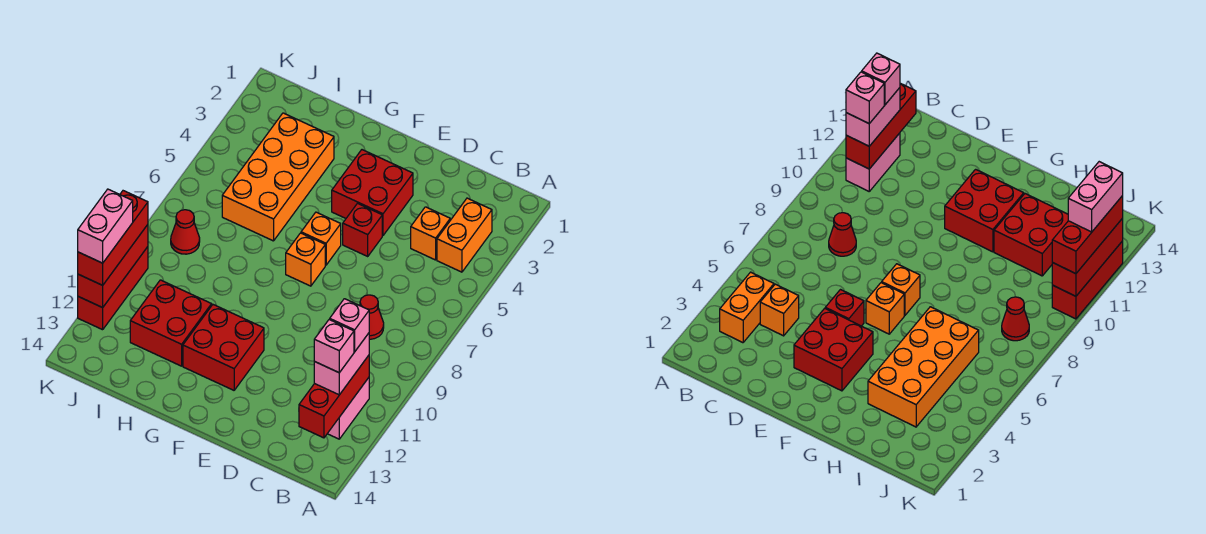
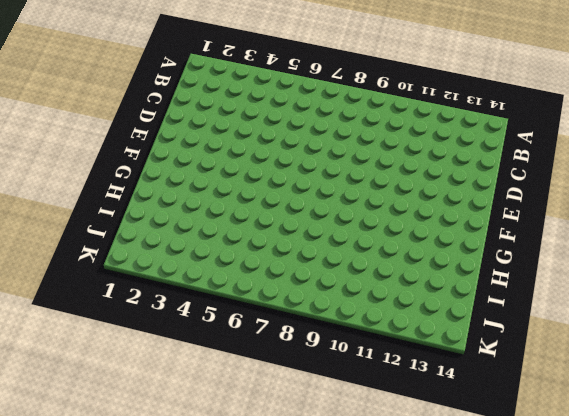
none -> orange 1x2 brick [437,198,492,272]
none -> pink 1x2 brick [327,378,369,439]
none -> orange 1x1 brick [411,207,450,260]

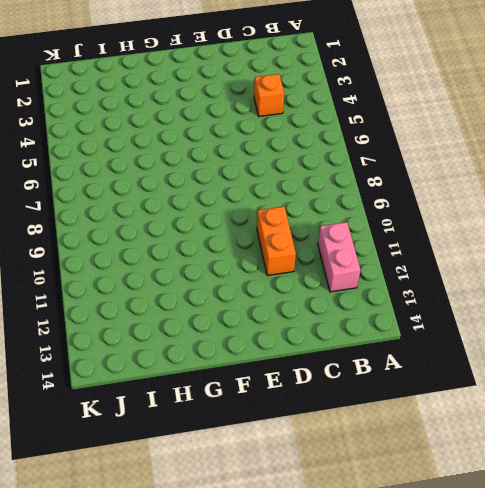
orange 1x2 brick [257,207,296,275] -> orange 1x2 brick moved to [437,198,492,272]
none -> red 1x1 cone [360,295,384,339]
none -> red 2x2 brick [332,150,413,236]
none -> red 1x1 brick [343,203,382,256]

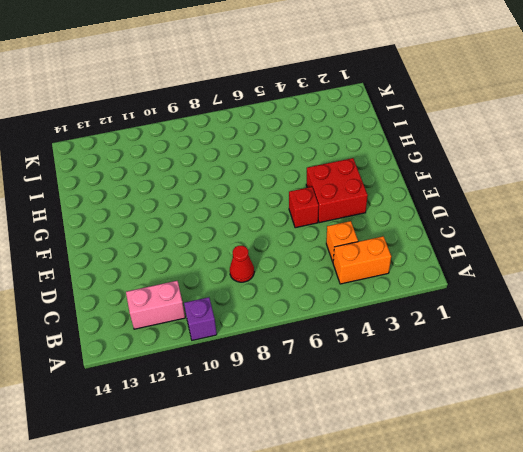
purple 1x1 brick [184,297,217,340] -> none
none -> orange 1x1 brick [301,212,341,265]
none -> orange 1x1 brick [286,233,325,286]
none -> red 2x2 brick [183,305,264,390]

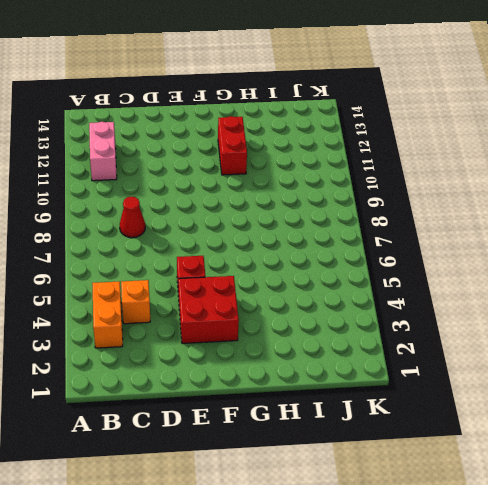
red 1x2 brick [218,116,247,175] -> red 2x2 brick [183,305,264,390]
none -> orange 1x1 brick [301,212,341,265]
none -> orange 1x1 brick [286,233,325,286]
none -> orange 2x4 brick [222,113,334,241]

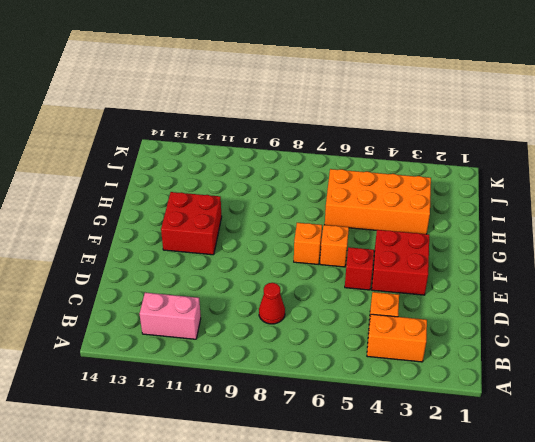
none -> red 2x2 brick [130,280,212,366]
none -> red 1x1 cone [171,210,200,254]
none -> red 1x3 brick [78,247,148,330]

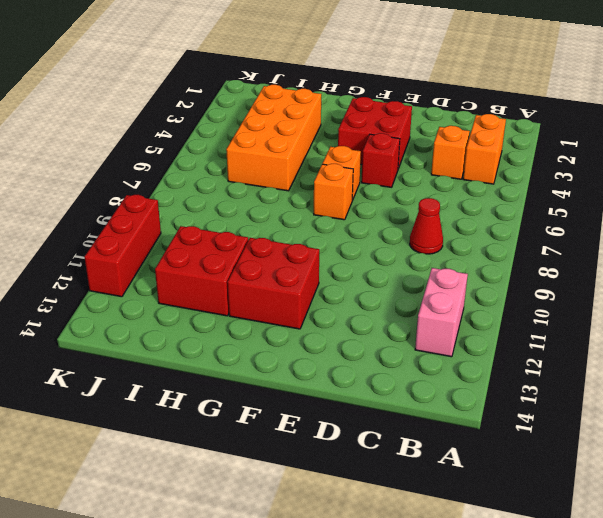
none -> red 1x1 cone [171,210,200,254]
none -> red 1x3 brick [299,355,369,438]
none -> red 1x3 brick [78,225,148,308]

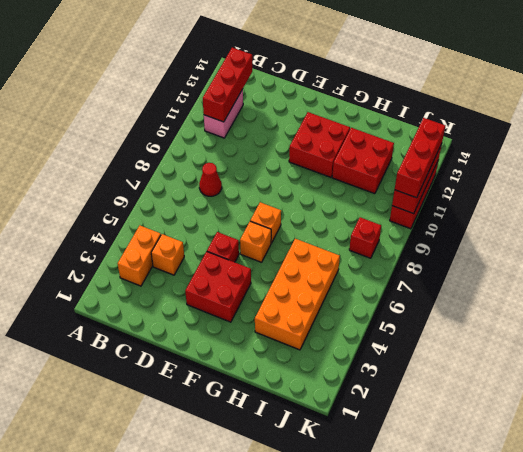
red 1x1 brick [349,217,381,258] -> red 1x1 cone [171,210,200,254]
none -> pink 1x2 brick [314,333,369,395]
none -> pink 1x1 brick [330,299,369,352]
none -> pink 1x1 brick [314,319,354,373]

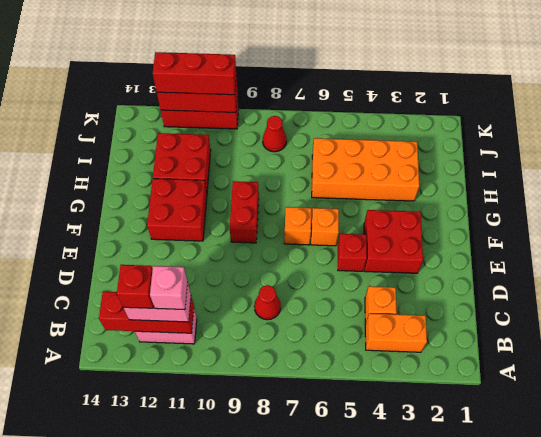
red 1x1 brick [117,265,154,308] -> pink 1x1 brick [314,319,354,373]
red 1x2 brick [230,181,259,243] -> none
none -> pink 1x2 brick [78,189,133,263]

